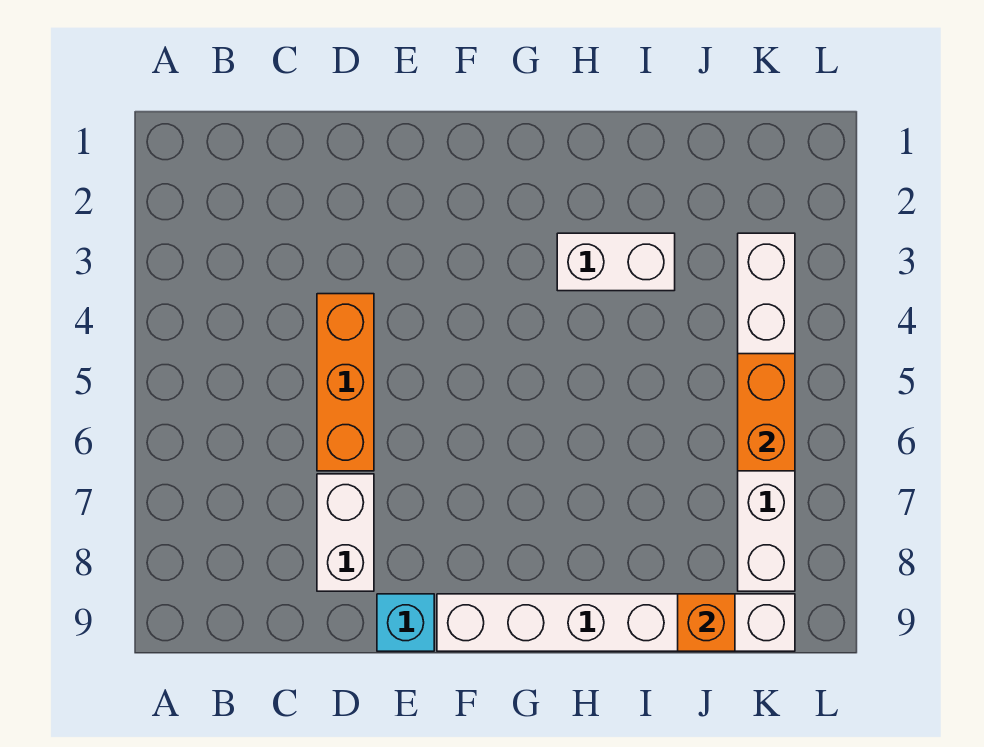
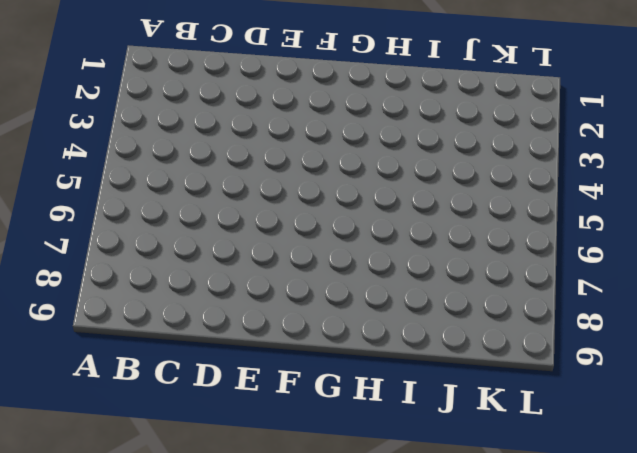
none -> orange 1x3 brick [317,294,374,471]
none -> white 1x2 brick [317,474,374,591]

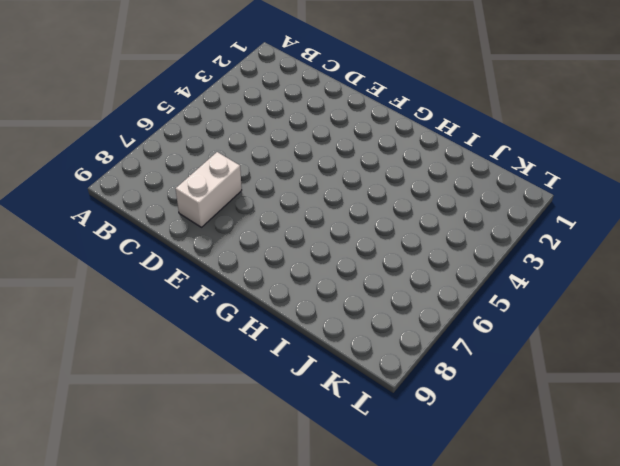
none -> orange 1x3 brick [317,294,374,471]
none -> cyan 1x1 brick [377,594,434,651]

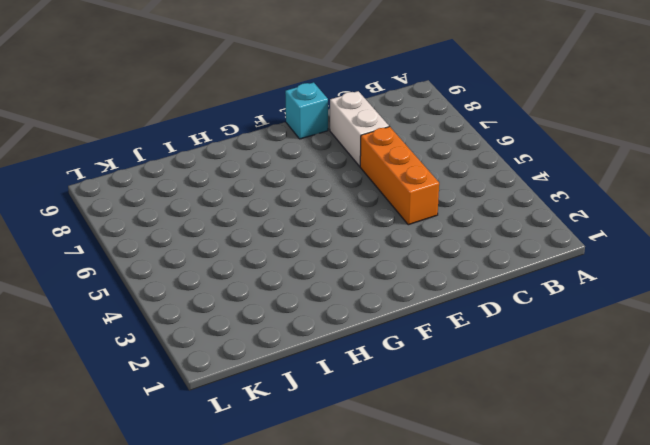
none -> white 1x6 brick [437,594,795,651]
none -> white 1x2 brick [557,233,675,291]

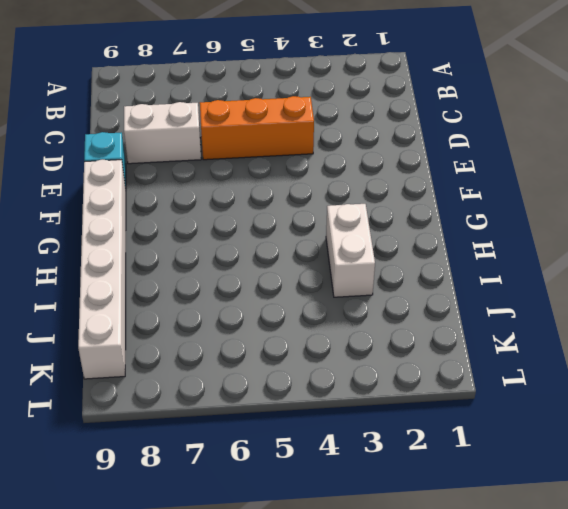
none -> white 1x6 brick [738,233,795,591]
none -> orange 1x1 brick [678,594,735,651]

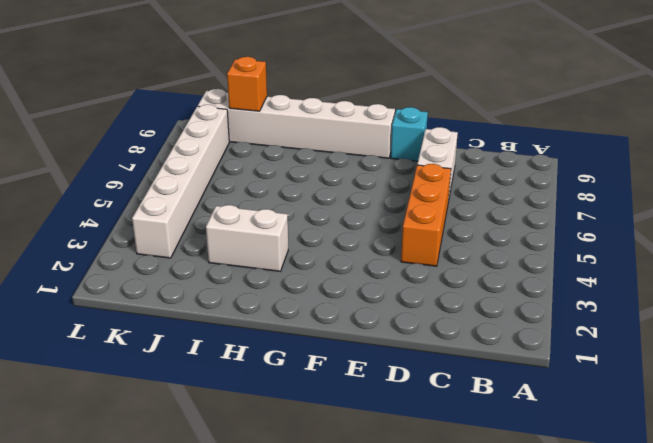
none -> orange 1x2 brick [738,354,795,471]

